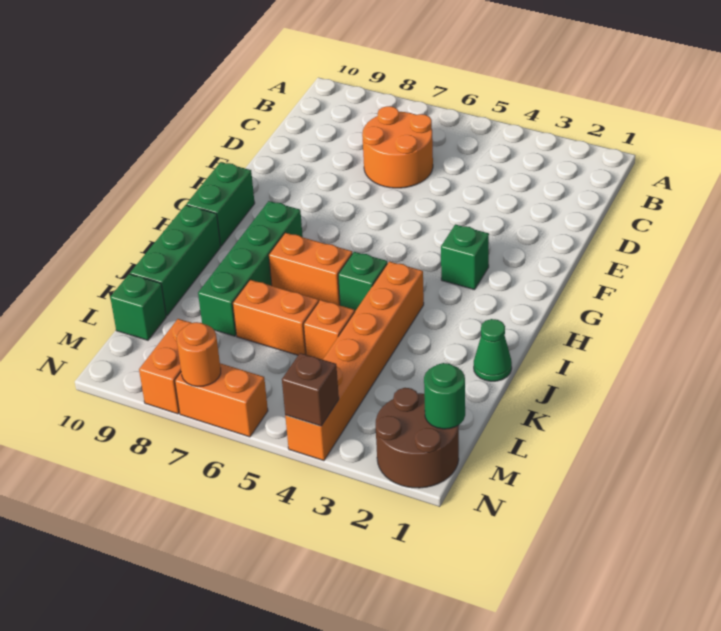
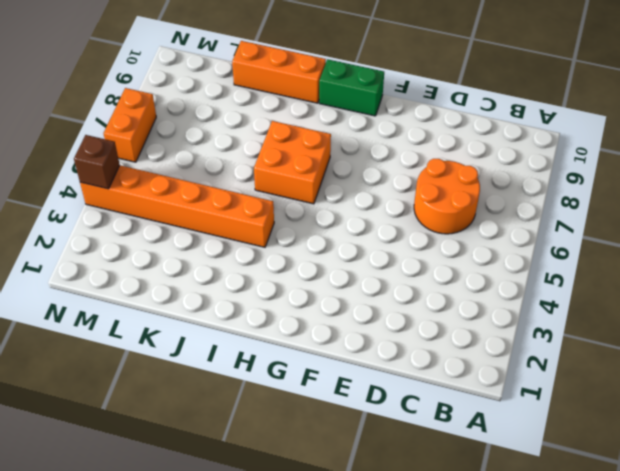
orange 2x2 brick [254,121,331,204] -> orange 1x2 brick [269,233,352,305]
orange 1x3 brick [232,41,326,103] -> green 1x3 brick [130,205,221,316]
none -> green 1x1 brick [441,224,489,290]
none -> green 1x4 brick [198,201,303,336]
none -> green 1x1 brick [338,252,387,312]

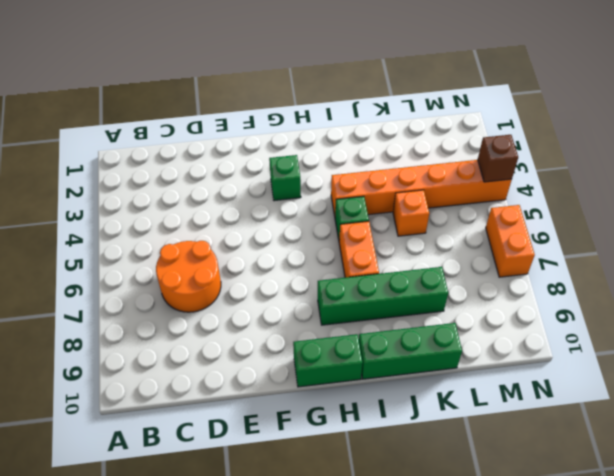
none -> green 1x1 cone [474,319,512,381]
none -> orange 1x2 brick [233,280,319,355]
none -> green 1x1 brick [110,274,166,340]

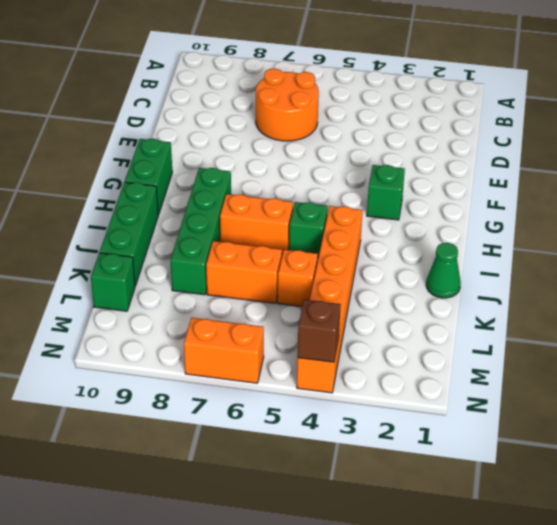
none -> brown 2x2 round brick [376,388,459,488]
none -> orange 1x2 brick [139,319,191,414]
none -> green 1x1 round brick [424,363,465,429]

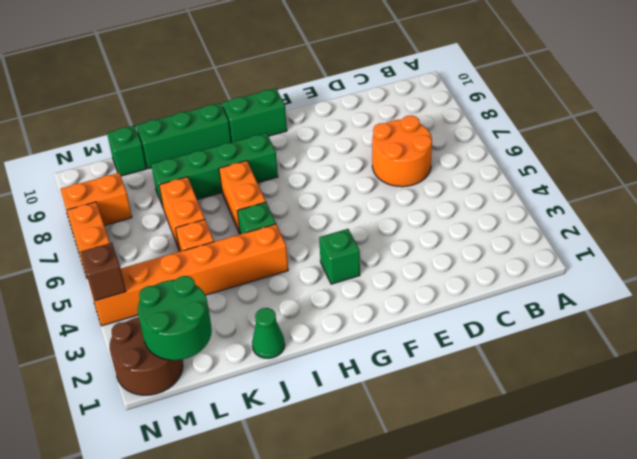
green 2x2 round brick [138,276,212,360] -> green 1x1 round brick [424,363,465,429]
none -> orange 1x1 round brick [177,322,221,386]

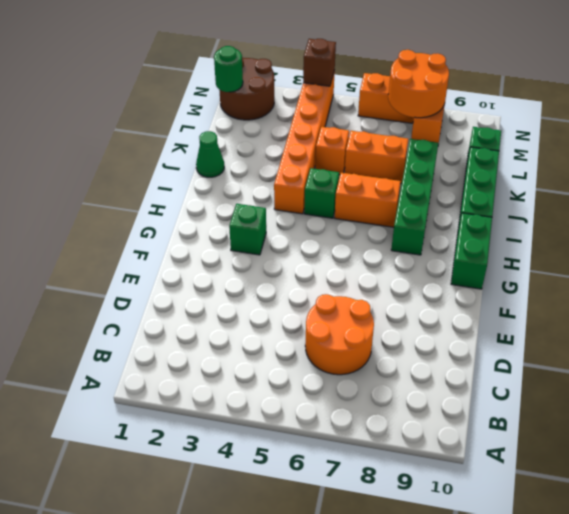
orange 2x2 round brick [388,50,449,118] -> orange 1x1 round brick [177,322,221,386]

